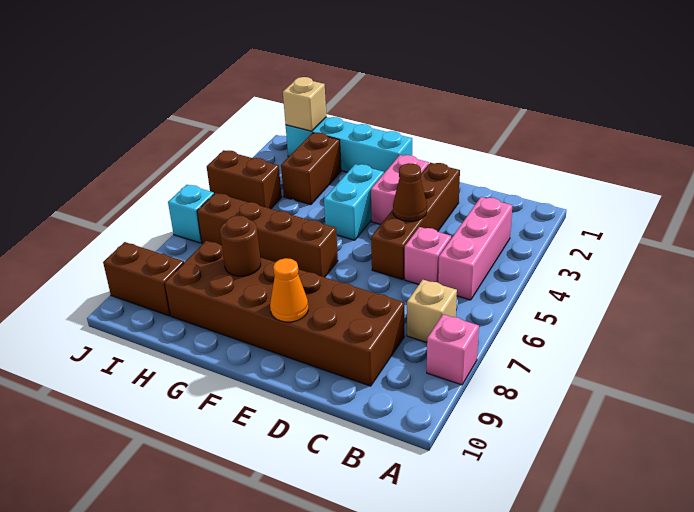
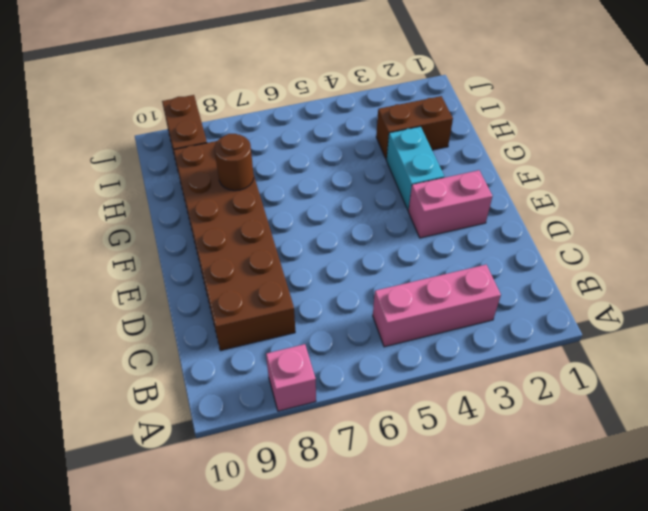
cyan 1x2 brick [387,126,444,211] -> cyan 1x2 brick turned to [324,164,384,240]
none -> tan 1x1 brick [407,280,457,342]
none -> pink 1x1 brick [405,227,451,284]
none -> brown 1x4 brick [371,163,460,280]

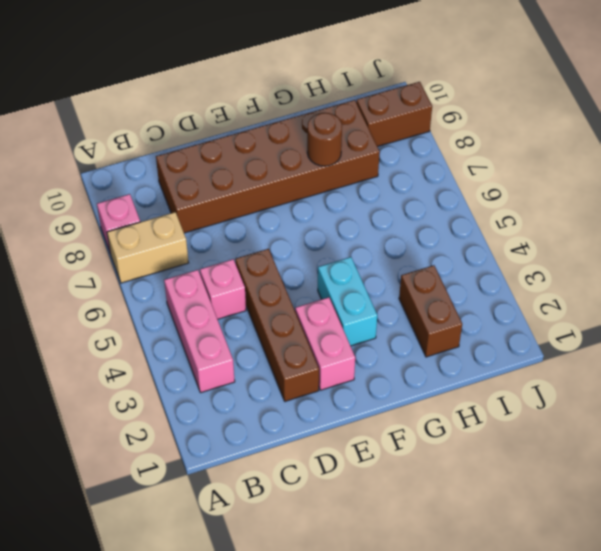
tan 1x2 brick [107,212,189,283] -> tan 1x1 brick [407,280,457,342]
none -> cyan 1x4 brick [286,117,412,173]
none -> brown 1x4 brick [197,193,338,277]
none -> brown 1x2 brick [207,150,282,209]

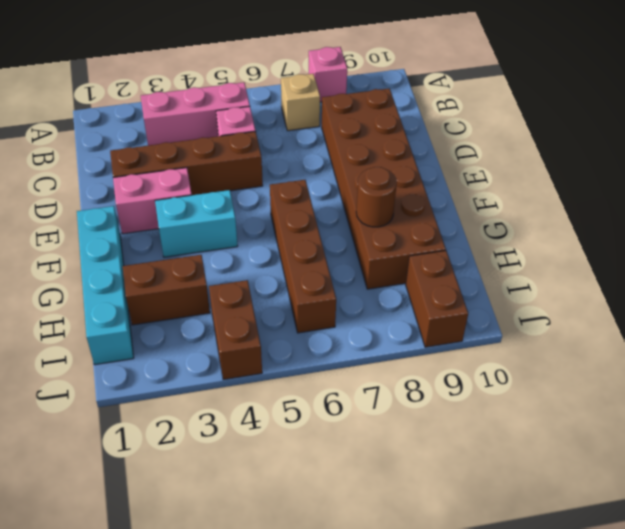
none -> cyan 1x1 brick [168,185,214,243]
none -> brown 1x1 cone [393,163,427,221]
none -> orange 1x1 cone [270,258,308,322]

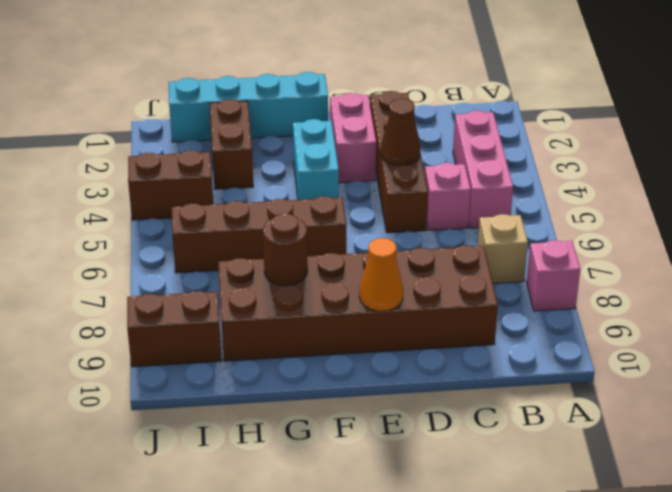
none -> cyan 1x1 brick [168,185,214,243]
none -> tan 1x1 brick [283,77,326,131]

